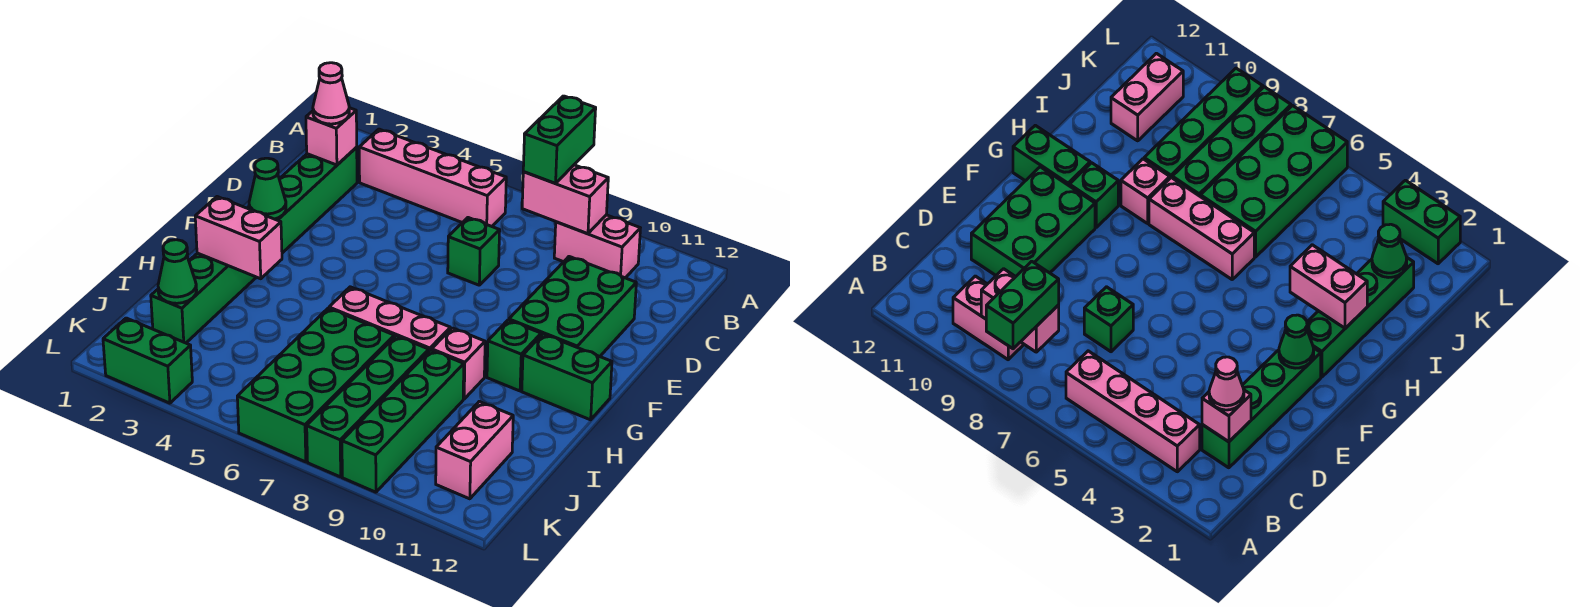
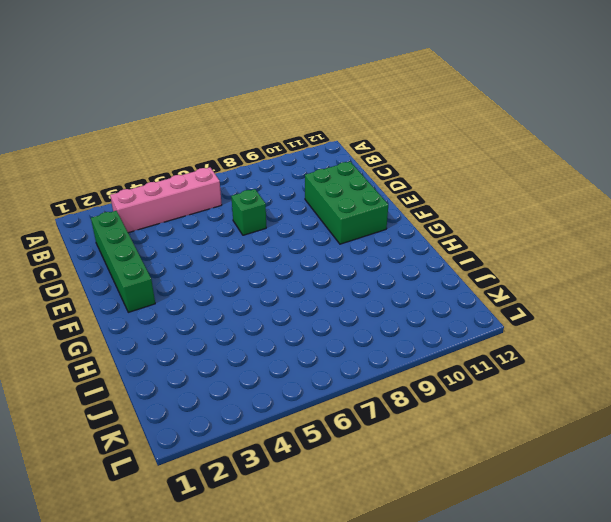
none -> pink 1x2 brick [554,215,640,278]
none -> green 1x4 brick [151,253,256,343]
none -> green 1x1 brick [487,320,541,391]

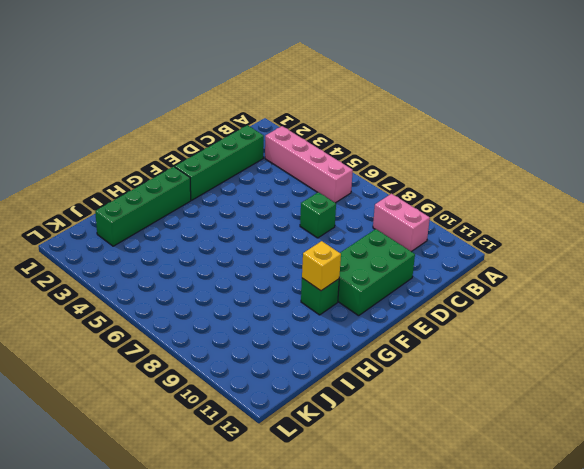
yellow 1x1 brick [302,241,341,291] -> none
none -> green 1x2 brick [522,334,612,420]
none -> pink 1x3 brick [329,287,450,351]
none -> pink 1x1 brick [432,328,485,399]

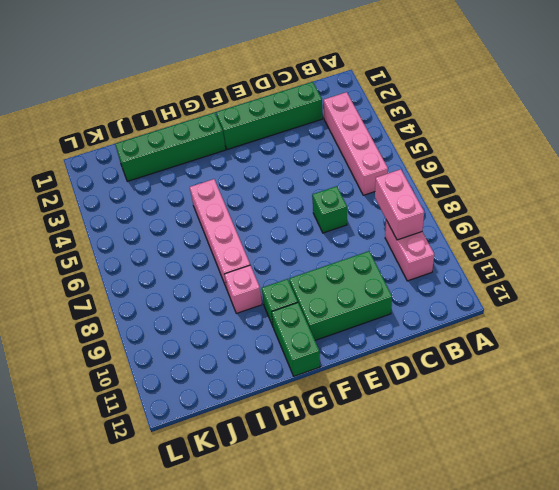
pink 1x4 brick [190,179,250,289] -> pink 1x3 brick [329,287,450,351]
none -> green 2x4 brick [237,308,394,462]
none -> green 1x4 brick [307,336,429,477]
none -> green 1x4 brick [342,350,464,492]

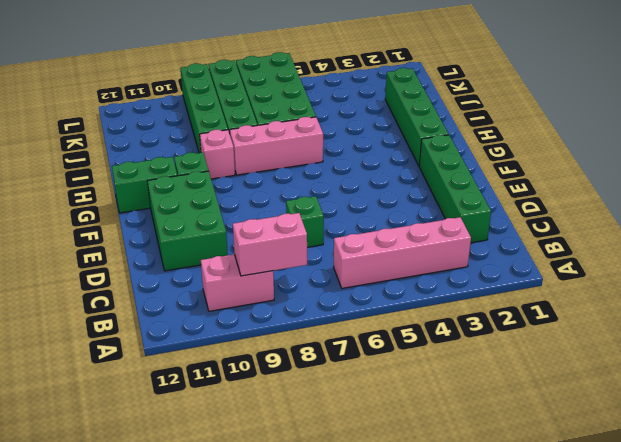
none -> pink 1x2 brick [436,401,513,499]
none -> green 1x2 brick [103,318,192,403]
none -> pink 1x1 brick [306,108,357,165]

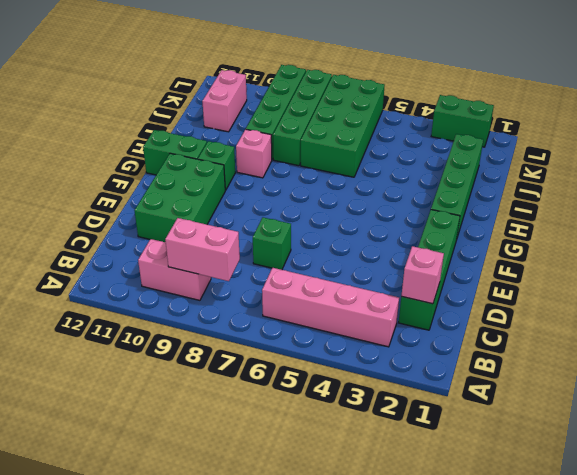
none -> pink 1x3 brick [329,287,450,351]
none -> green 1x1 cone [249,158,286,219]
none -> pink 1x2 brick [195,197,282,279]

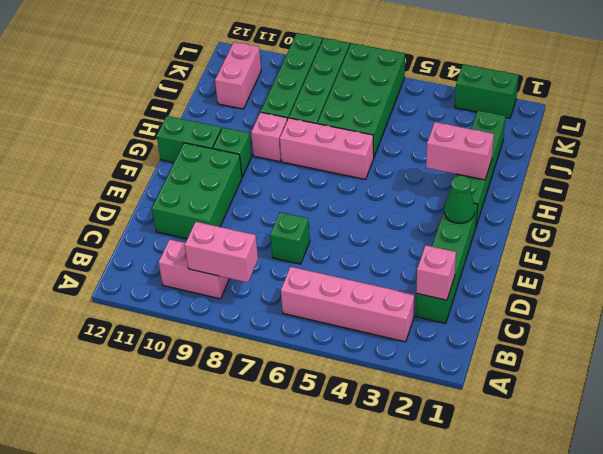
none -> green 1x1 cone [158,240,197,303]
none -> green 1x2 brick [523,96,596,183]
none -> pink 1x1 cone [313,63,349,124]

